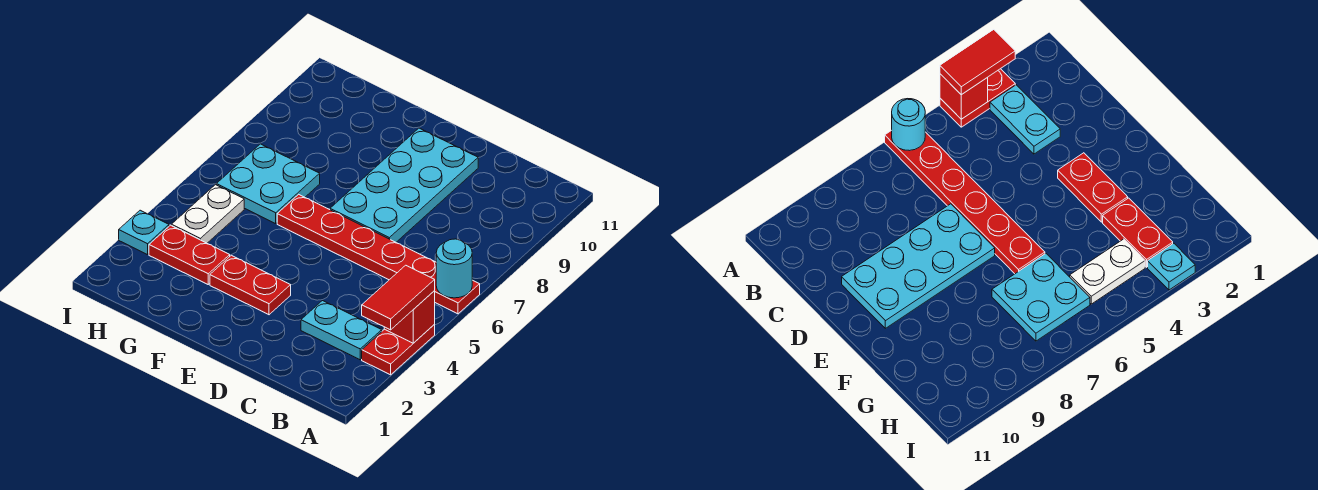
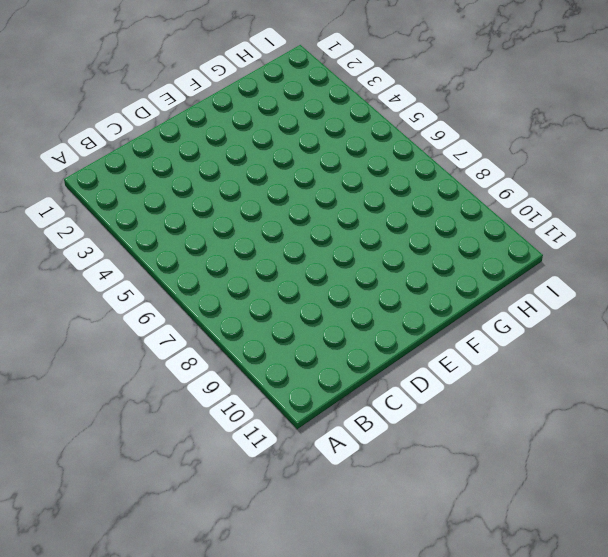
none -> red 1x2 plate [362,324,435,375]
none -> red 1x6 plate [277,194,480,314]
none -> cyan 1x2 plate [301,301,382,360]

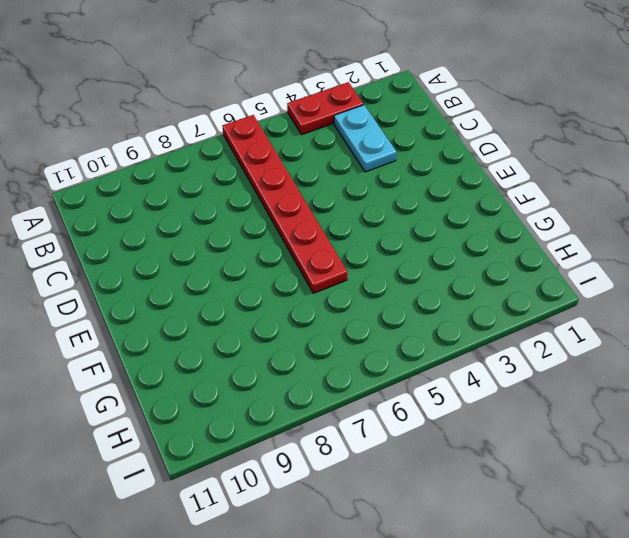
none -> cyan 2x4 plate [330,128,478,242]
none -> red 1x2 plate [210,255,291,315]
none -> red 1x2 plate [149,225,230,284]

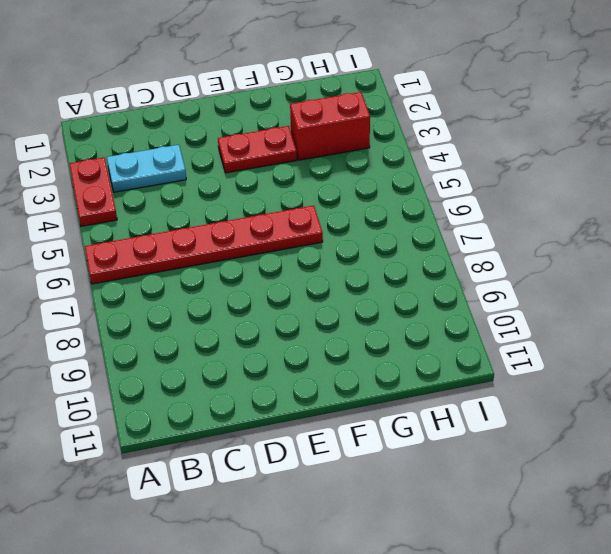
red 1x2 brick [290,92,370,160] -> red 1x2 plate [149,225,230,284]
none -> cyan 2x4 plate [330,128,478,242]
none -> cyan 2x2 plate [216,144,320,224]
none -> white 1x2 plate [172,185,244,243]

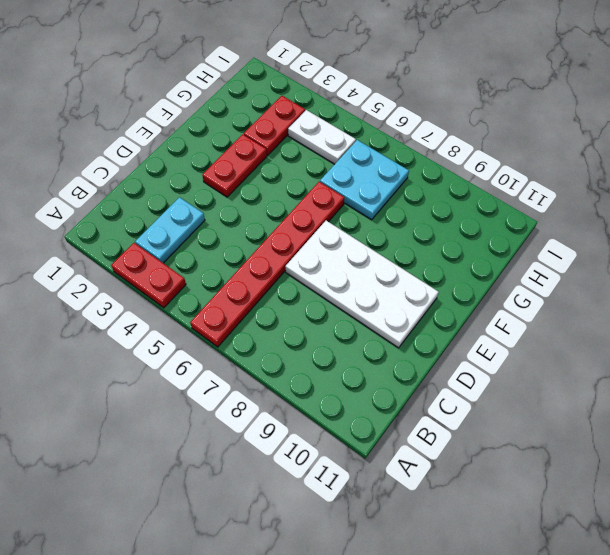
white 2x4 plate [285,221,439,348] -> cyan 2x4 plate [330,128,478,242]
none -> cyan 1x1 plate [119,210,169,255]
none -> red 1x1 brick [384,291,435,343]
none -> cyan 1x1 round brick [436,239,472,298]

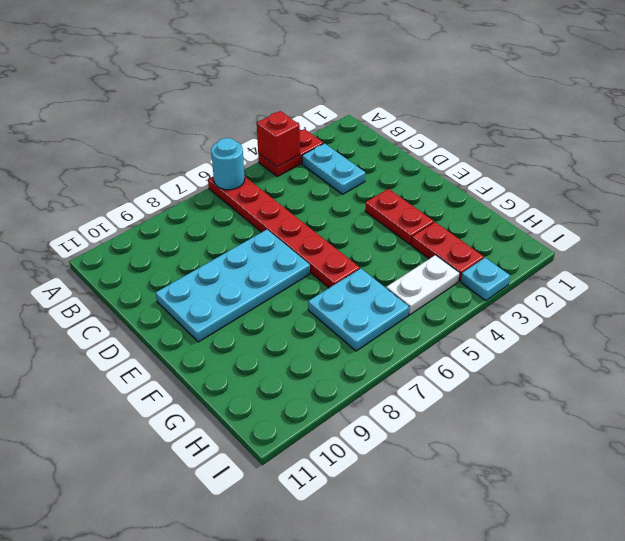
none -> red 1x2 tile [362,265,435,330]

